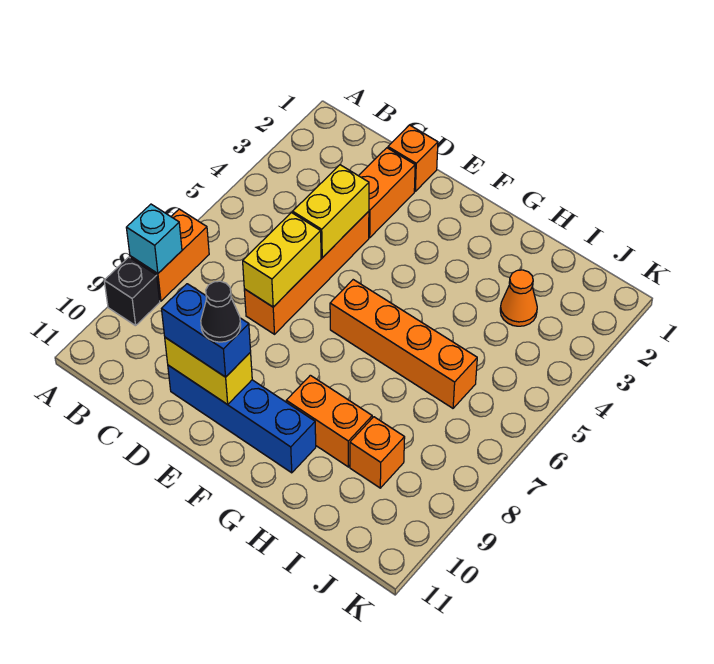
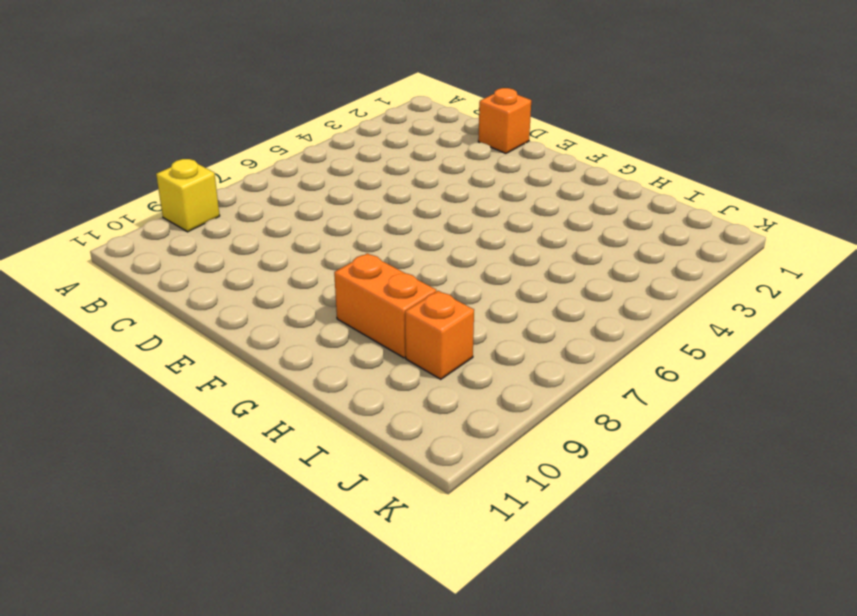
yellow 1x1 brick [156,159,220,232] -> black 1x1 brick [104,257,160,326]
none -> orange 1x2 brick [130,209,209,301]
none -> orange 1x2 brick [359,148,415,238]
none -> orange 1x4 brick [244,211,369,334]

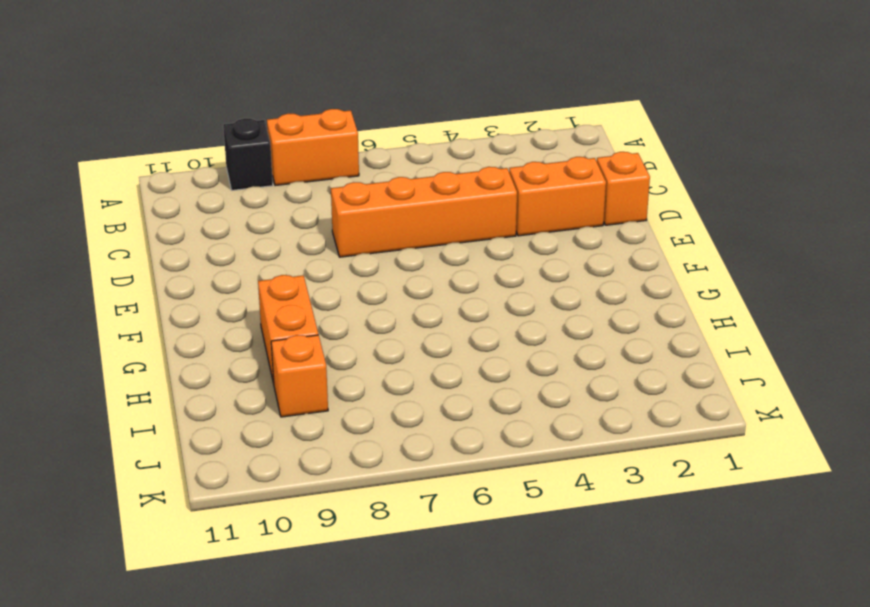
none -> blue 1x4 brick [168,365,316,473]
none -> orange 1x4 brick [330,280,477,408]
none -> orange 1x1 cone [500,270,537,326]

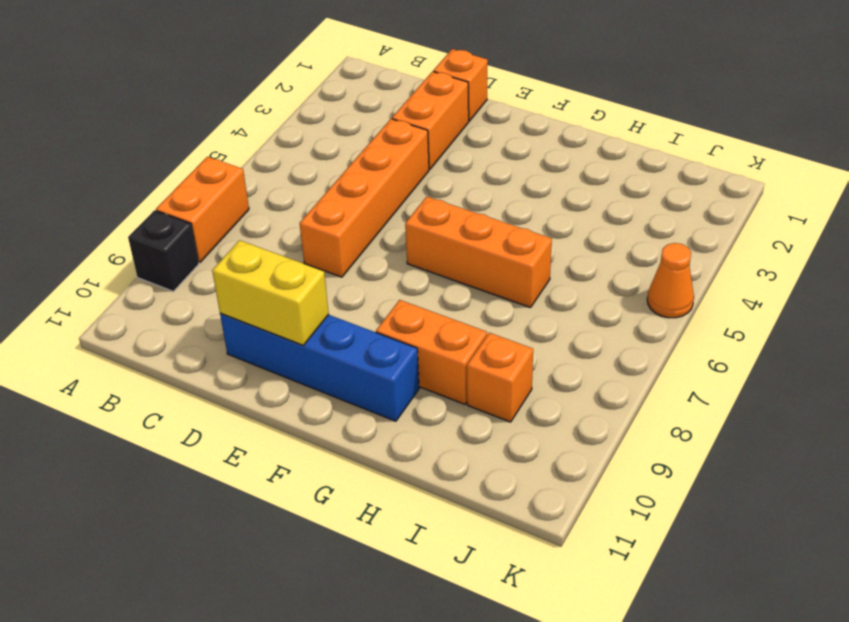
orange 1x3 brick [405,197,552,308] -> orange 1x4 brick [330,280,477,408]
orange 1x1 cone [647,243,694,318] -> orange 1x1 cone moved to [500,270,537,326]
none -> cyan 1x1 brick [126,204,182,274]
none -> yellow 1x2 brick [293,165,369,258]
none -> yellow 1x2 brick [243,213,321,307]

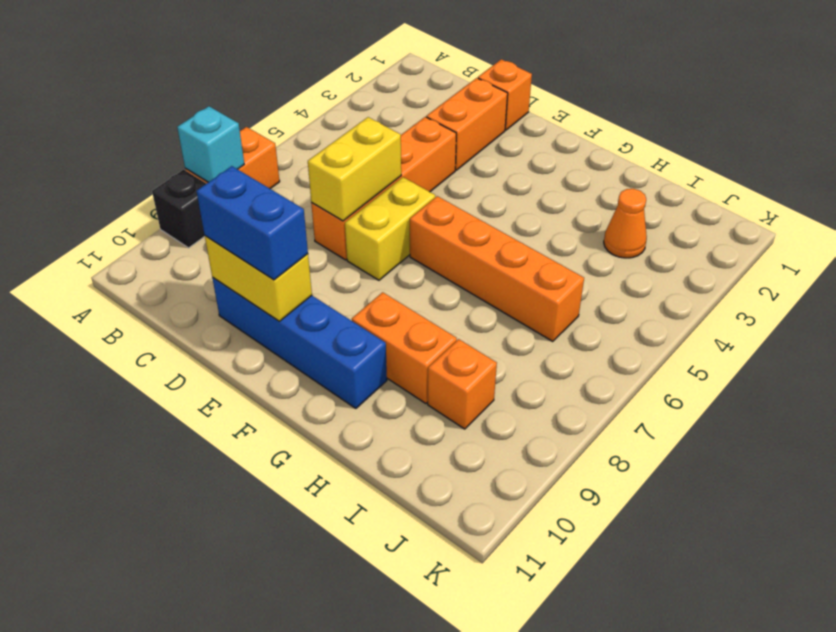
yellow 1x2 brick [345,177,435,280] -> yellow 1x2 brick moved to [293,165,369,258]
none -> black 1x1 cone [201,281,241,342]

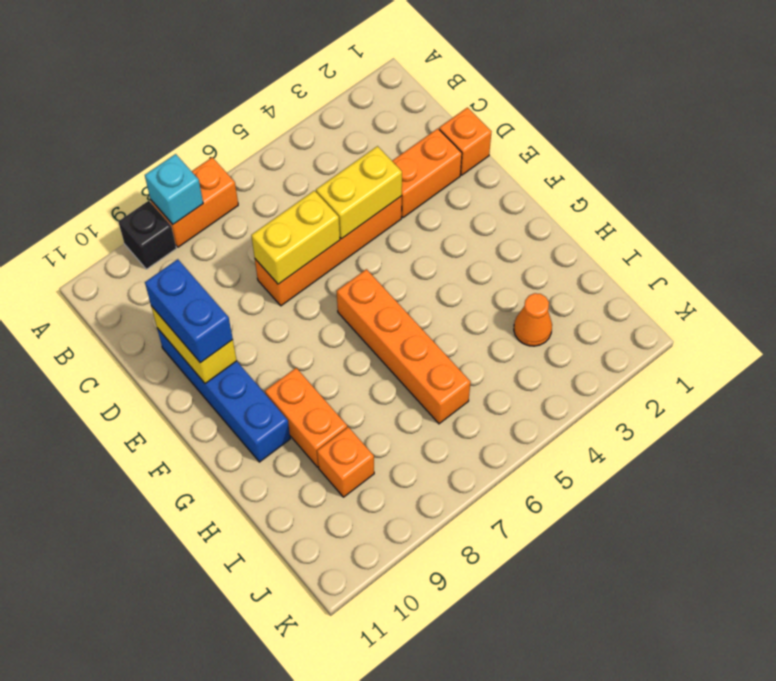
none -> black 1x1 cone [201,281,241,342]

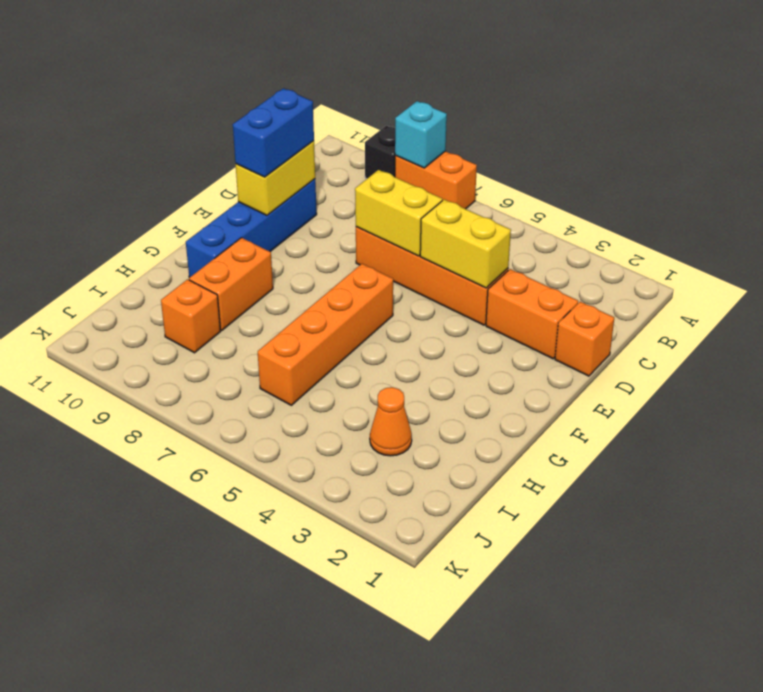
none -> black 1x1 cone [201,281,241,342]

